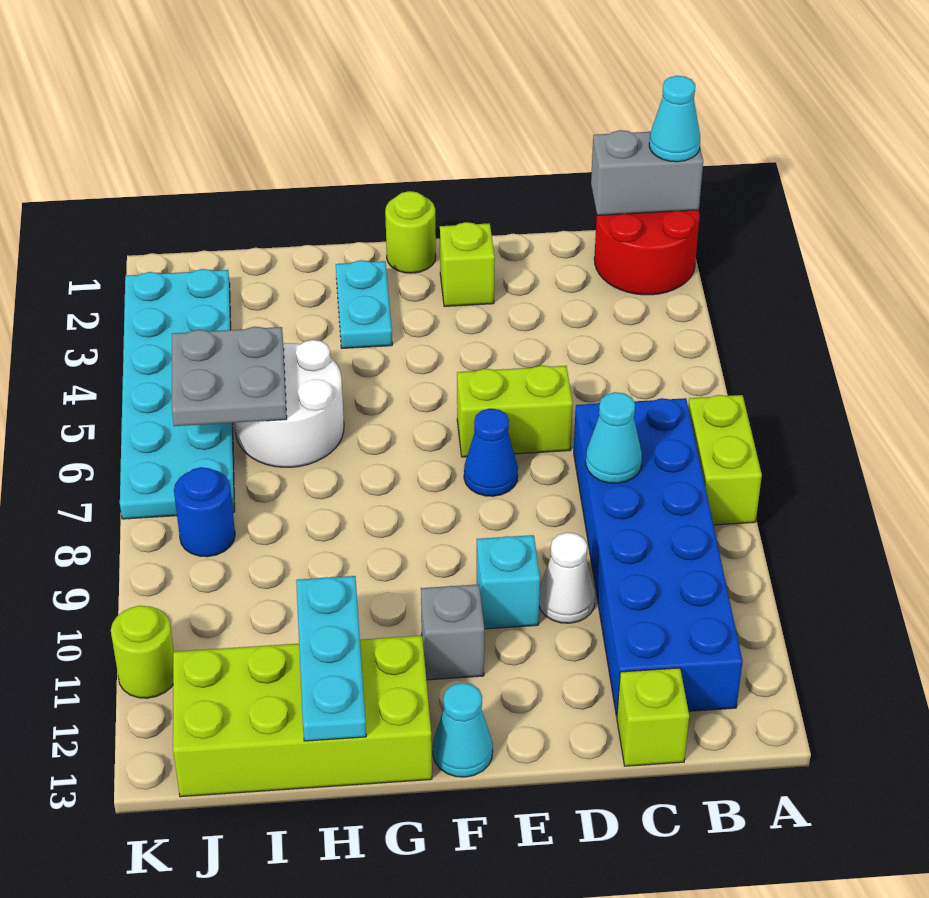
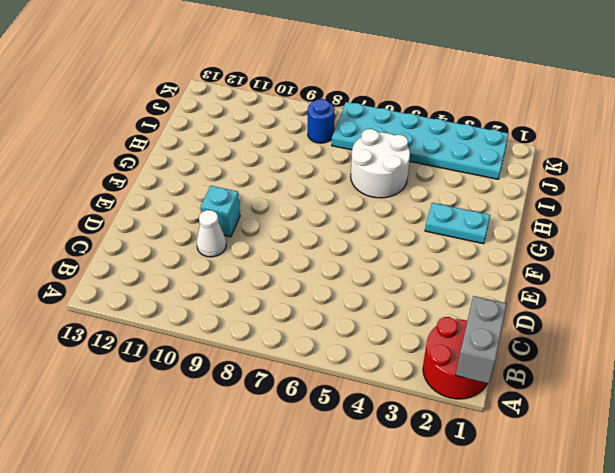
none -> lime 1x2 brick [688,395,762,525]
none -> blue 2x6 brick [574,398,743,716]
none -> lime 1x1 brick [617,668,689,766]

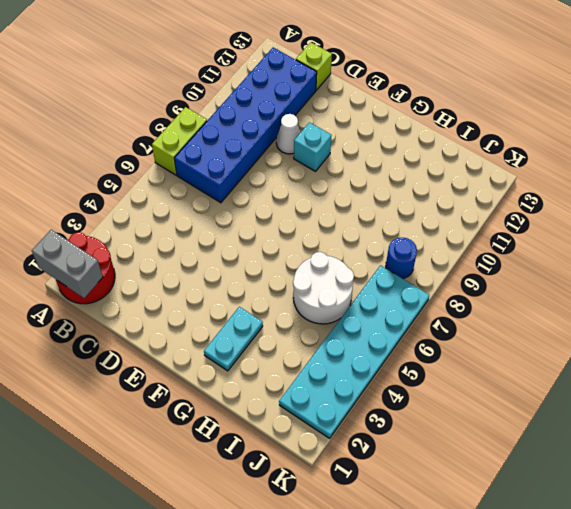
none -> lime 1x2 brick [457,365,573,457]
none -> lime 1x1 brick [440,222,495,307]
none -> blue 1x1 cone [464,409,518,496]

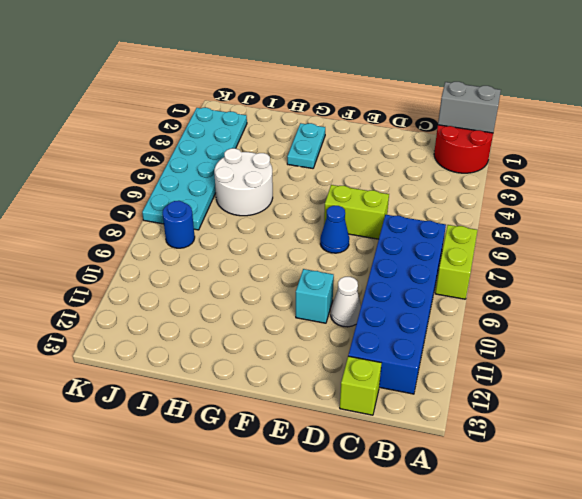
none -> lime 1x1 brick [440,222,495,307]
none -> lime 1x1 round brick [385,191,436,273]
none -> grey 1x1 brick [421,584,484,680]

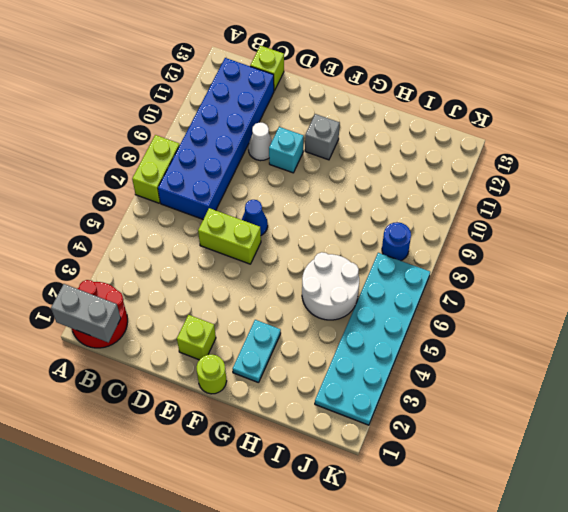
none -> cyan 1x1 cone [433,683,493,777]
none -> lime 2x4 brick [173,636,432,797]
none -> lime 1x1 round brick [111,606,174,698]

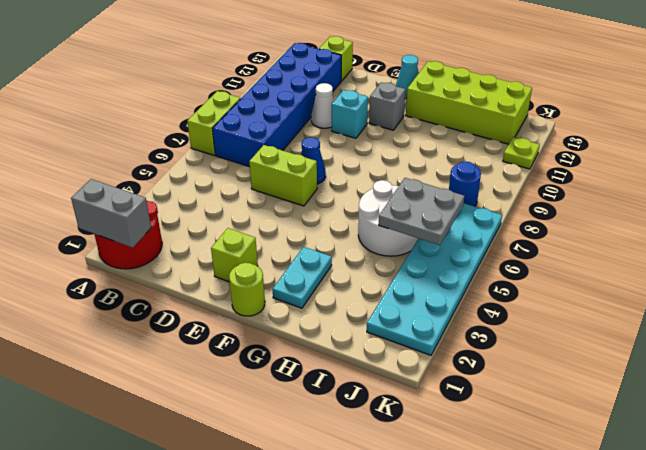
lime 1x1 plate [503,137,539,169] -> lime 1x1 round brick [111,606,174,698]
none -> cyan 1x1 cone [586,392,642,483]
none -> cyan 1x3 plate [296,576,366,741]
none -> cyan 1x1 cone [649,76,700,162]

